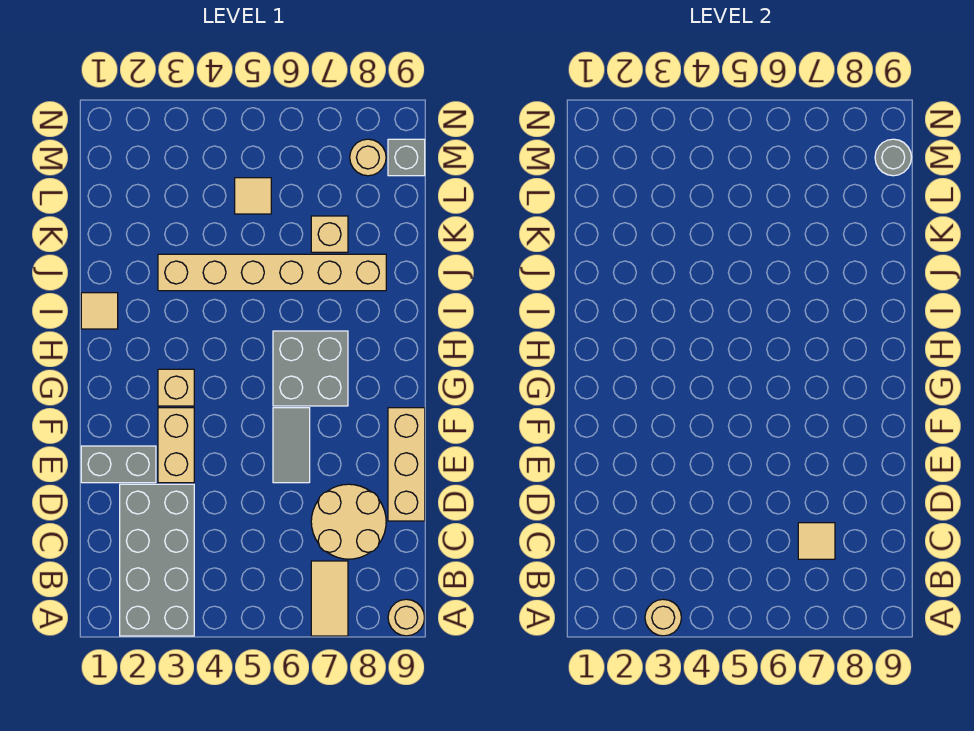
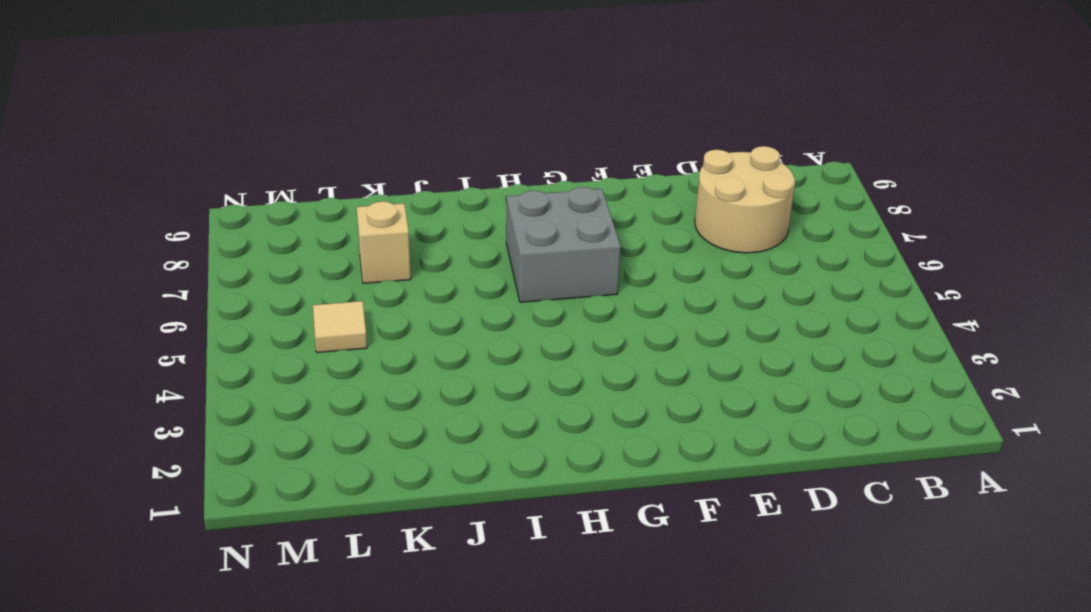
none -> grey 2x4 brick [120,484,194,636]
none -> tan 1x2 tile [311,561,348,636]
none -> tan 1x1 round brick [388,599,425,636]

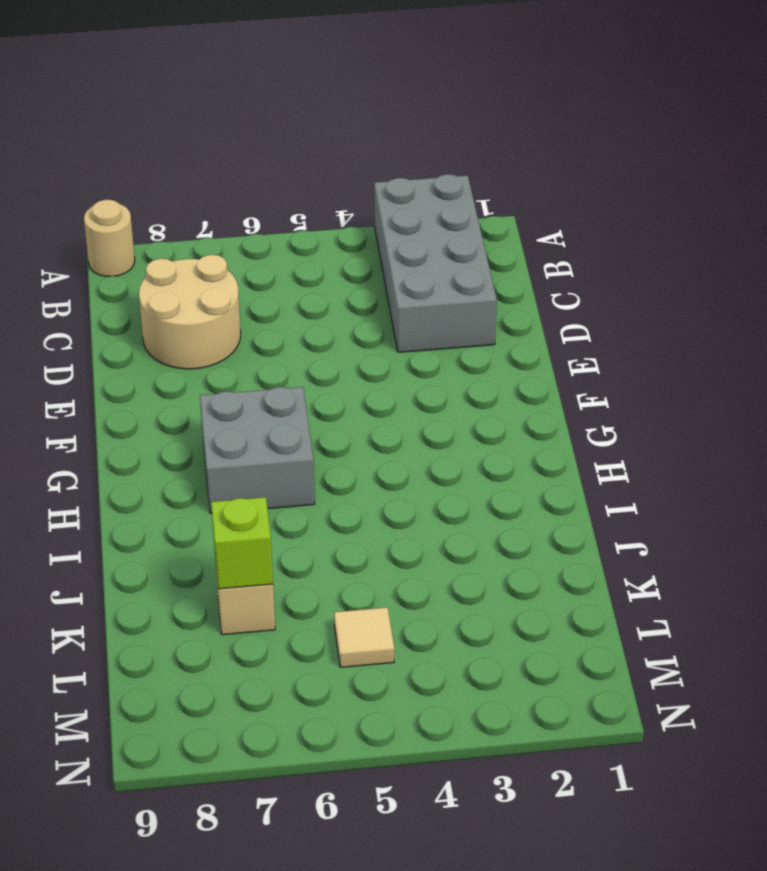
lime 1x1 brick [211,497,273,589] -> none
none -> tan 1x2 tile [311,561,348,636]
none -> tan 1x3 brick [388,408,425,521]
none -> grey 1x2 brick [81,446,156,483]

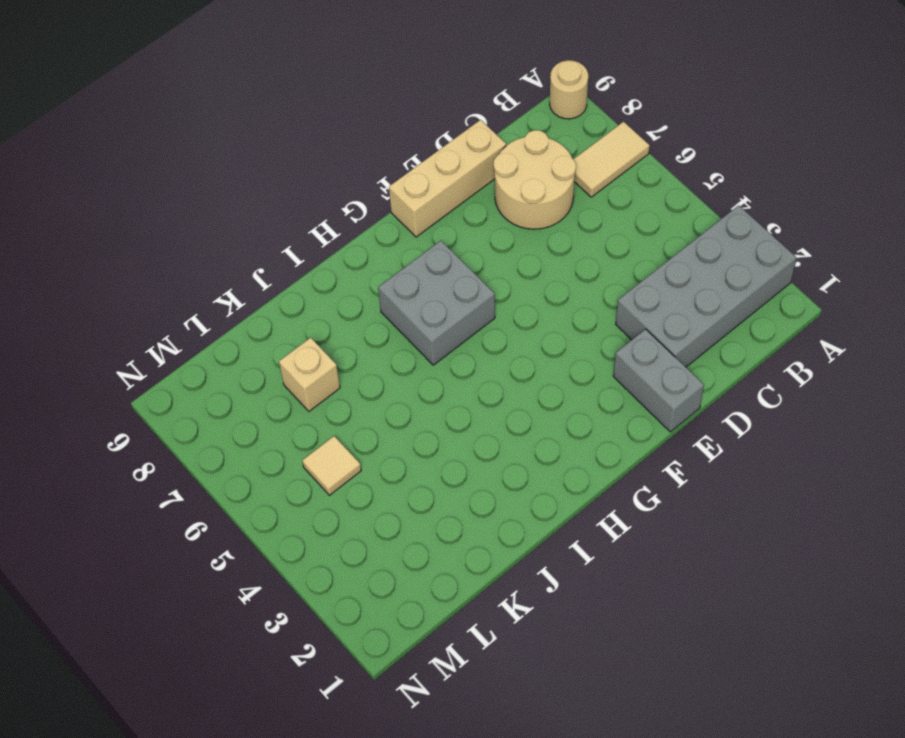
none -> tan 1x2 brick [158,408,194,483]
none -> grey 1x2 tile [273,408,310,483]
none -> tan 1x1 brick [158,369,194,406]

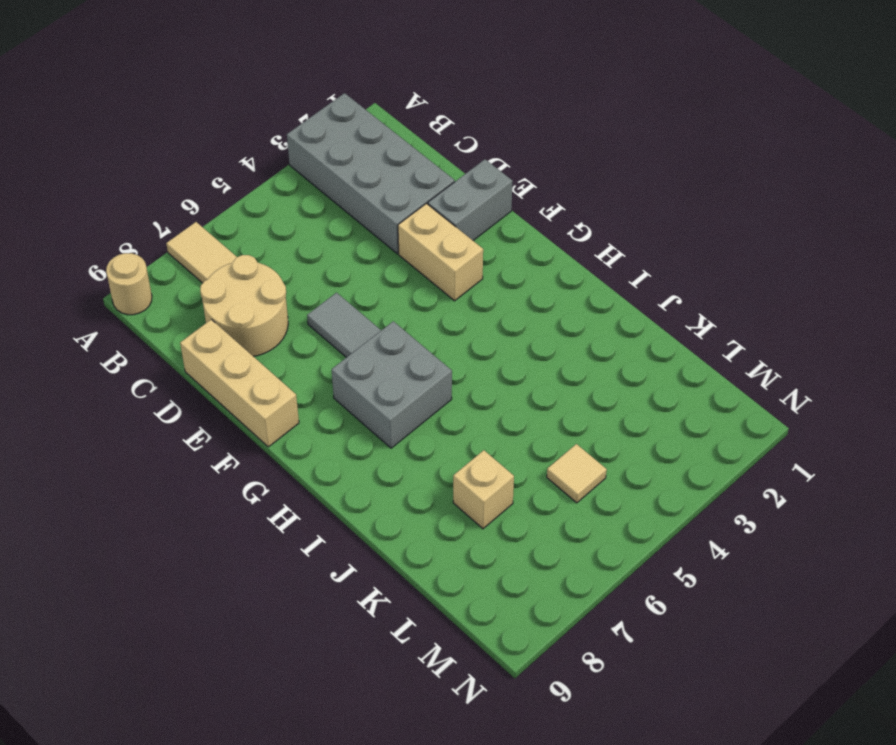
none -> tan 1x1 brick [158,369,194,406]
none -> tan 1x1 tile [81,293,118,329]
none -> tan 1x6 brick [158,254,386,291]

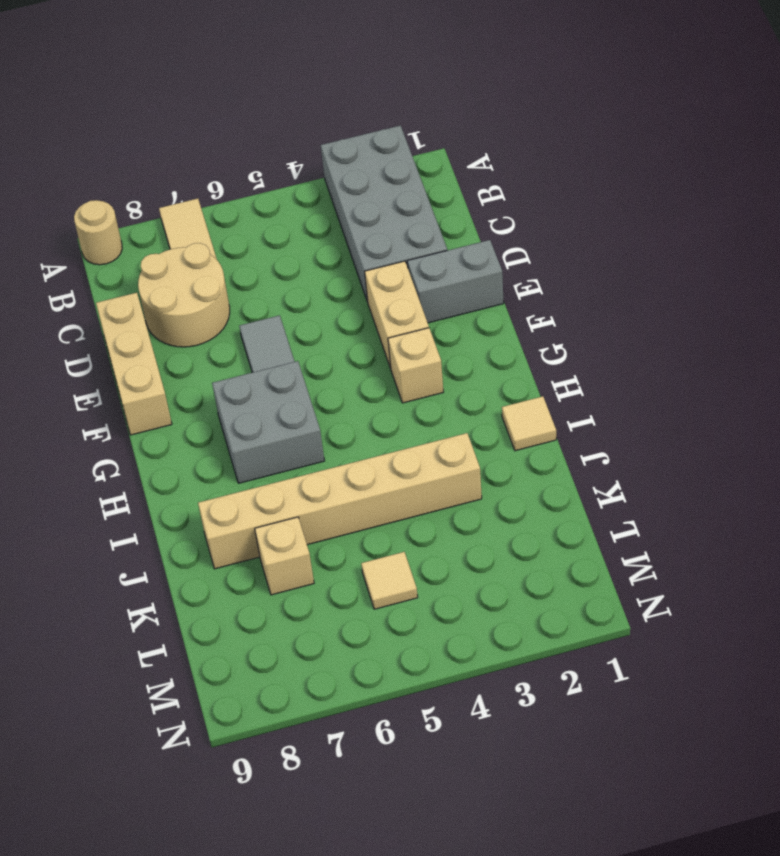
none -> tan 1x1 round brick [350,139,386,176]
none -> grey 1x1 brick [388,139,425,176]
none -> tan 1x1 round brick [645,599,681,636]

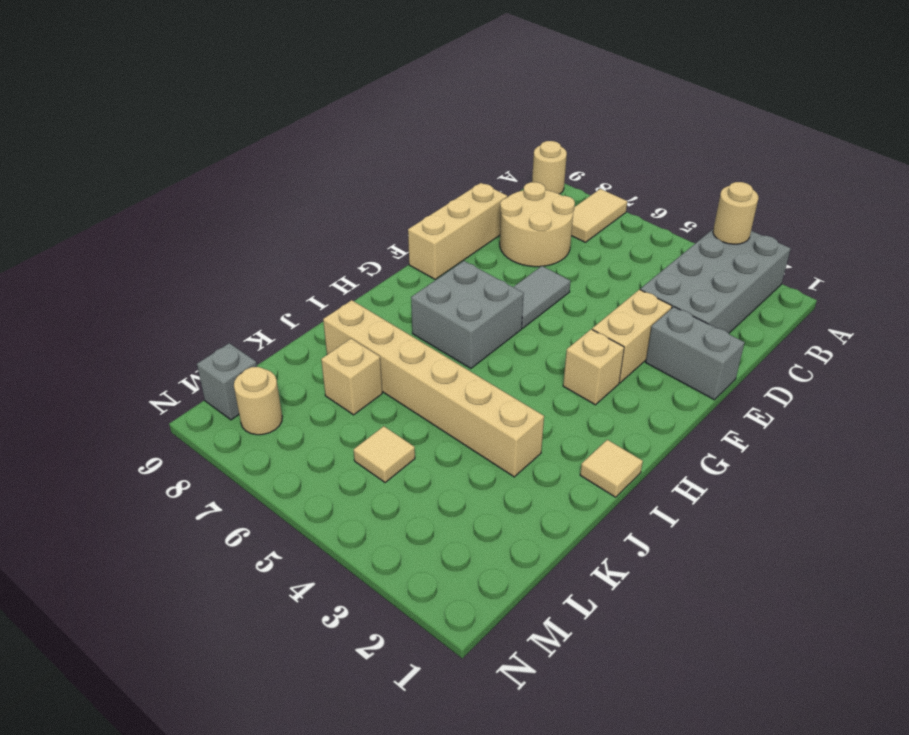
none -> tan 1x1 tile [798,523,835,559]
none -> grey 1x1 round brick [875,139,912,176]

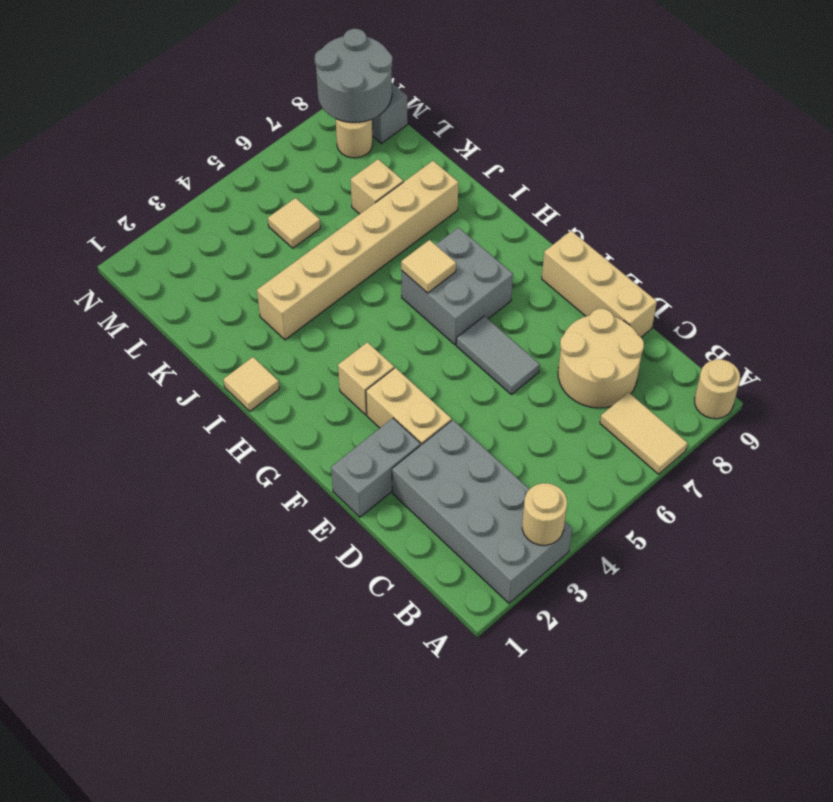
tan 1x1 tile [401,240,456,293] -> tan 1x1 tile moved to [798,523,835,559]
grey 2x2 round brick [315,29,392,123] -> grey 1x1 round brick [875,139,912,176]

